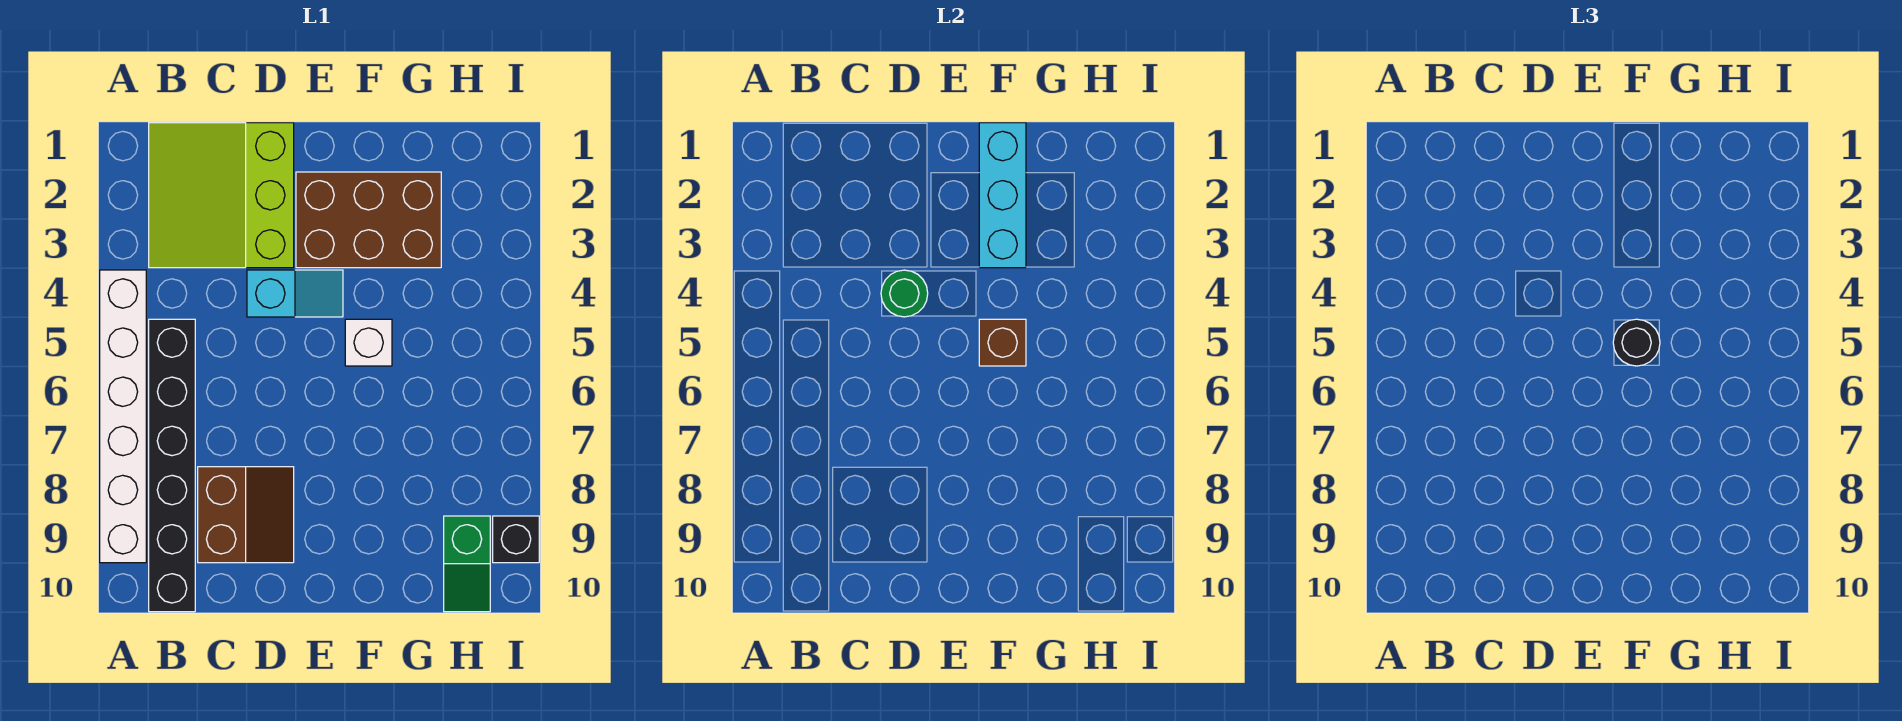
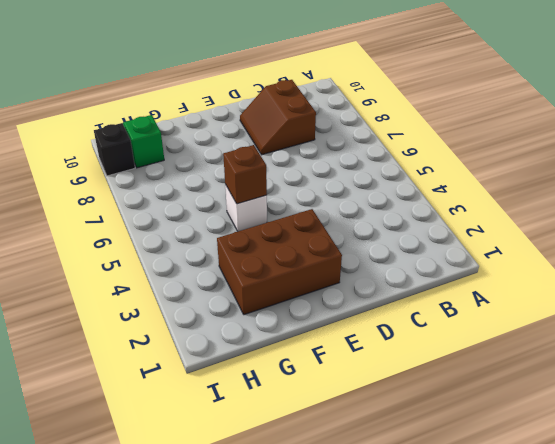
none -> white 1x6 brick [100,270,146,563]
none -> lime 3x3 slope [149,123,294,268]
none -> black 1x6 brick [149,319,195,612]

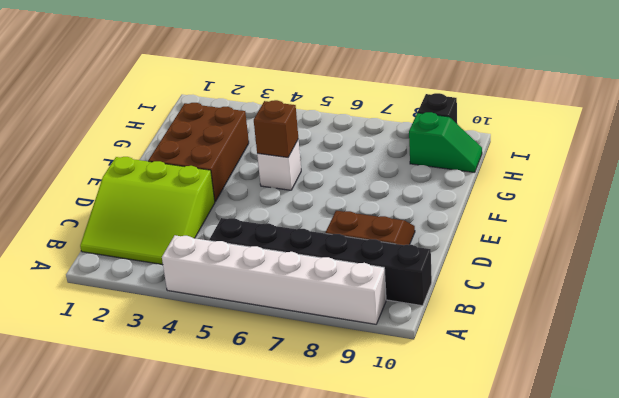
none -> cyan 1x2 slope [247,270,343,317]
none -> green 1x1 round brick [881,270,928,317]
none -> cyan 1x3 brick [979,123,1026,268]

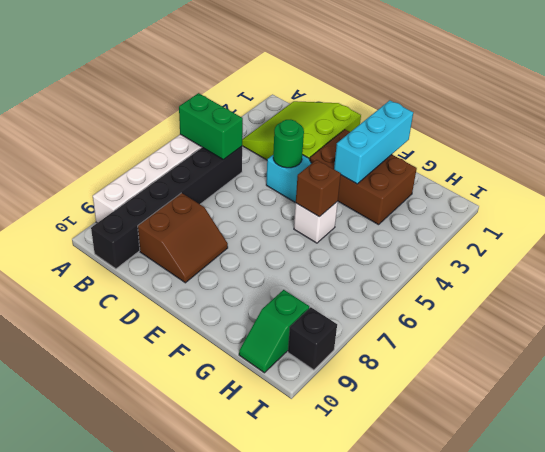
green 1x2 brick [179,93,243,160] -> none
none -> black 1x1 round brick [1613,319,1660,366]

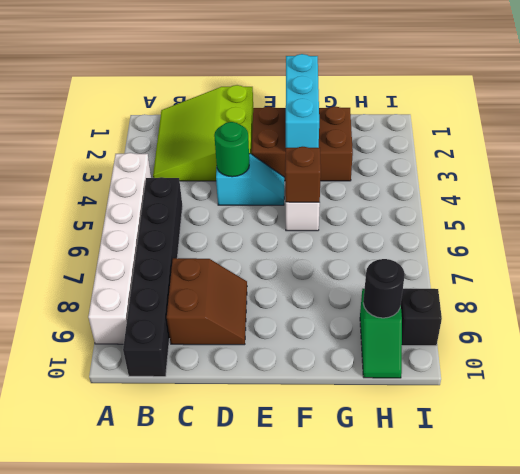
black 1x1 round brick [363,259,405,318] -> black 1x1 round brick moved to [1613,319,1660,366]

